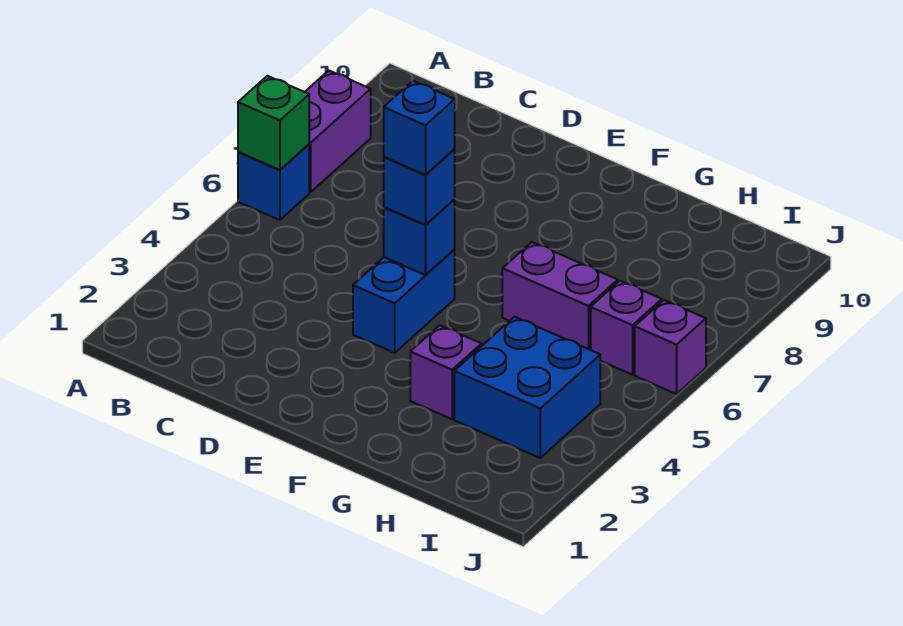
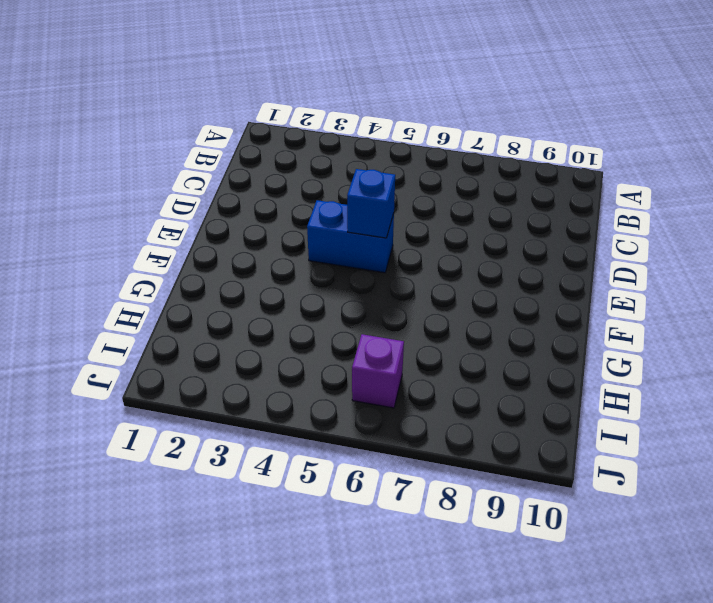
none -> blue 1x1 brick [238,144,309,220]
none -> purple 1x2 brick [305,71,371,192]
none -> purple 1x1 brick [410,325,482,419]

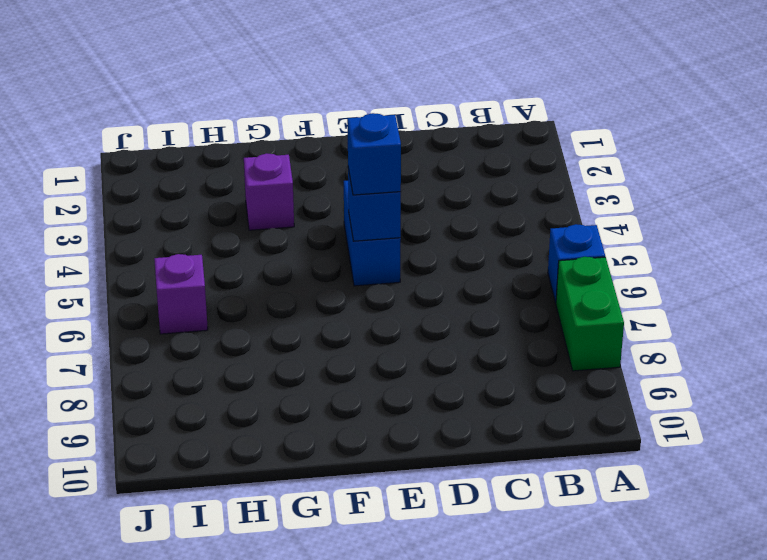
green 1x2 brick [556,257,624,371] -> purple 1x2 brick [305,71,371,192]
none -> purple 1x2 brick [502,242,618,350]
none -> blue 2x2 brick [454,317,600,458]
none -> purple 1x1 brick [635,300,706,394]

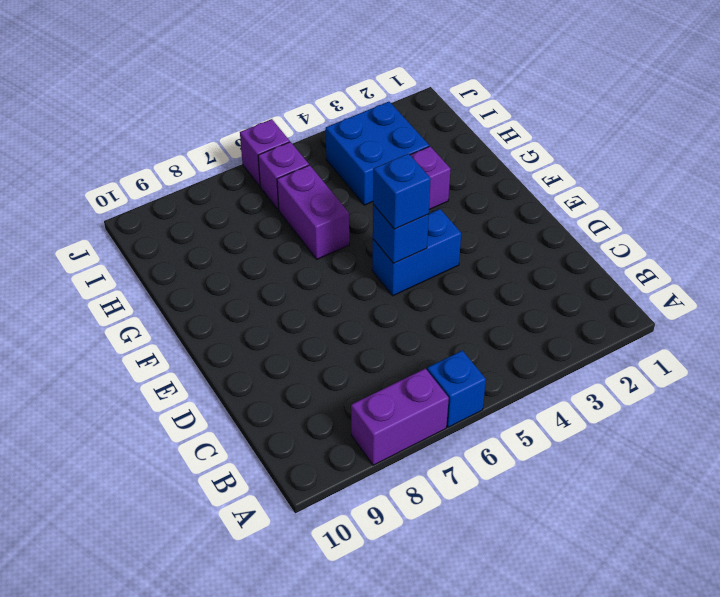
none -> green 1x1 brick [238,76,309,170]
none -> blue 1x1 brick [384,81,455,175]

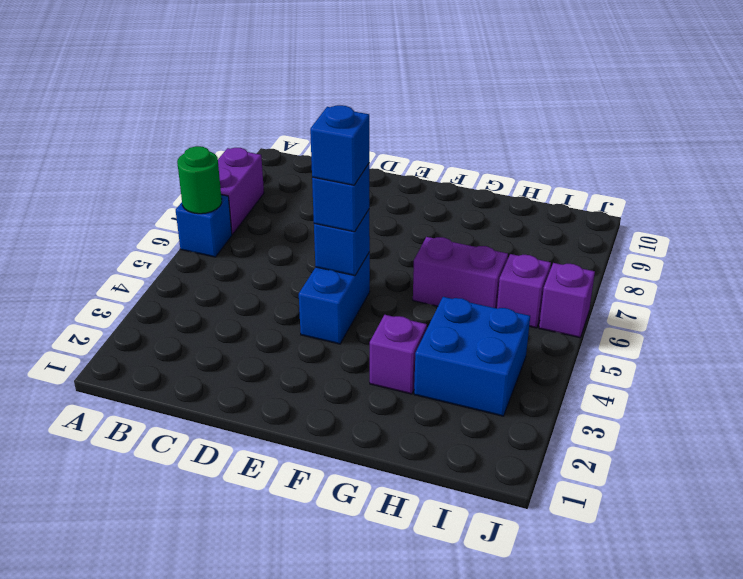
green 1x1 round brick [177,146,222,214] -> green 1x1 brick [238,76,309,170]

